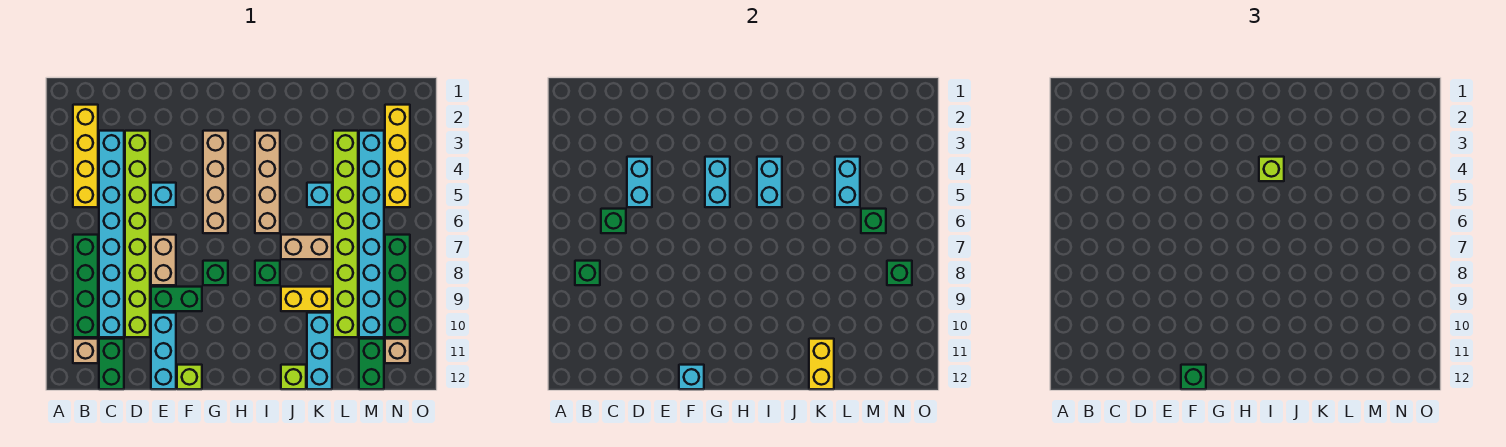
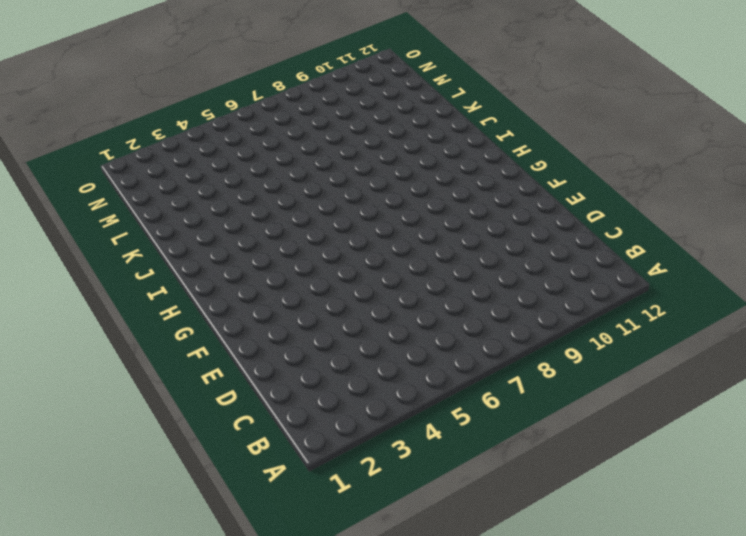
none -> yellow 1x4 brick [73,105,98,207]
none -> green 1x4 brick [73,235,98,337]
none -> tan 1x1 brick [73,339,98,363]
none -> cyan 1x8 brick [99,131,124,337]

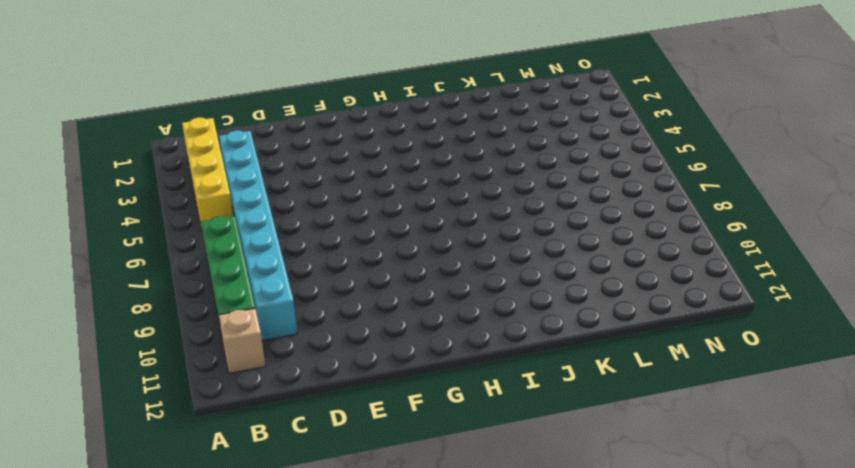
none -> green 1x2 brick [99,339,124,389]
none -> lime 1x8 brick [125,131,150,337]
none -> cyan 1x1 brick [151,183,176,207]
none -> tan 1x2 brick [151,235,176,285]

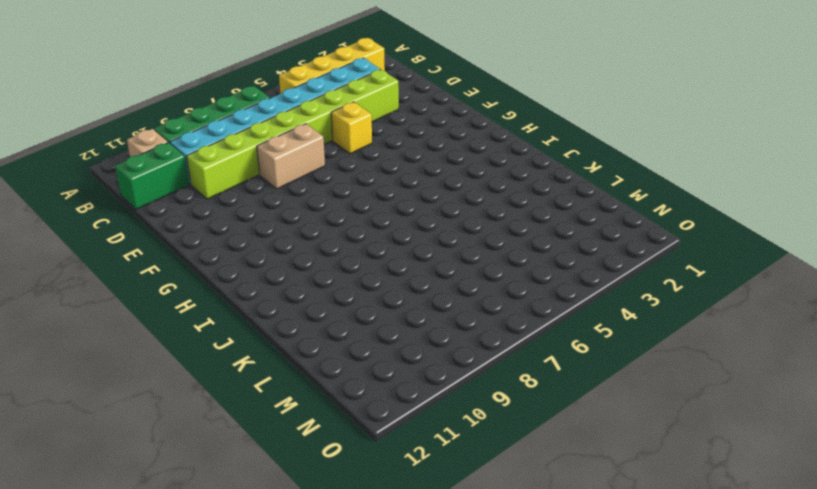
yellow 1x1 brick [331,102,372,154] -> cyan 1x1 brick [151,183,176,207]
none -> green 1x2 brick [151,287,202,311]
none -> cyan 1x3 brick [151,313,176,389]
none -> lime 1x1 brick [177,365,202,389]
none -> tan 1x4 brick [203,131,228,233]

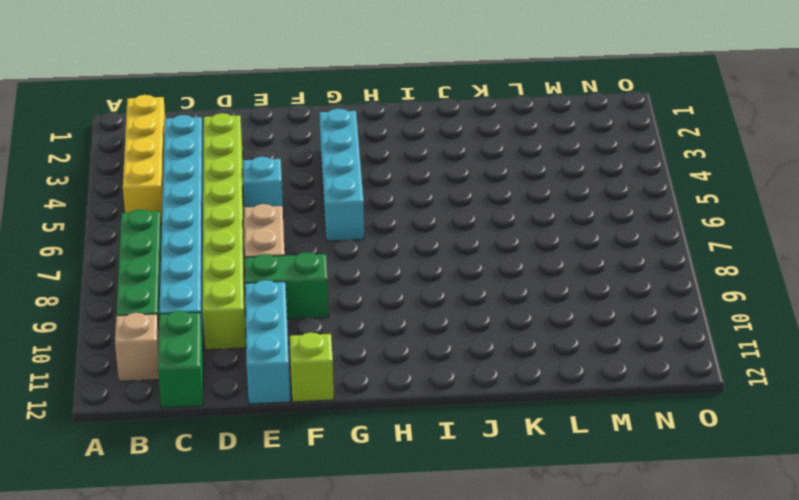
cyan 1x4 brick [319,109,364,241] -> tan 1x4 brick [203,131,228,233]
none -> green 1x1 brick [203,261,228,285]
none -> tan 1x4 brick [255,131,280,233]
none -> green 1x1 brick [255,261,280,285]
none -> tan 1x2 brick [281,235,332,259]

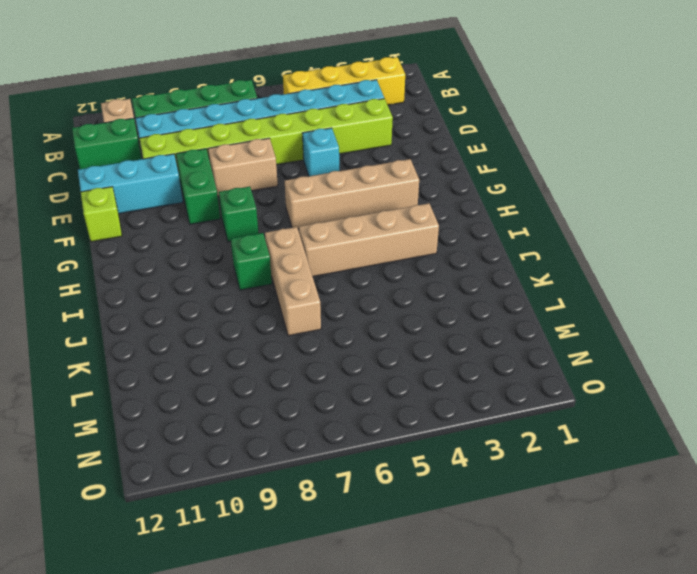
tan 1x3 brick [265,227,321,336] -> tan 1x2 brick [281,235,332,259]
none -> yellow 1x2 brick [281,287,332,311]
none -> lime 1x1 brick [281,365,306,389]
none -> cyan 1x1 brick [307,183,332,207]
none -> cyan 1x3 brick [307,313,332,389]

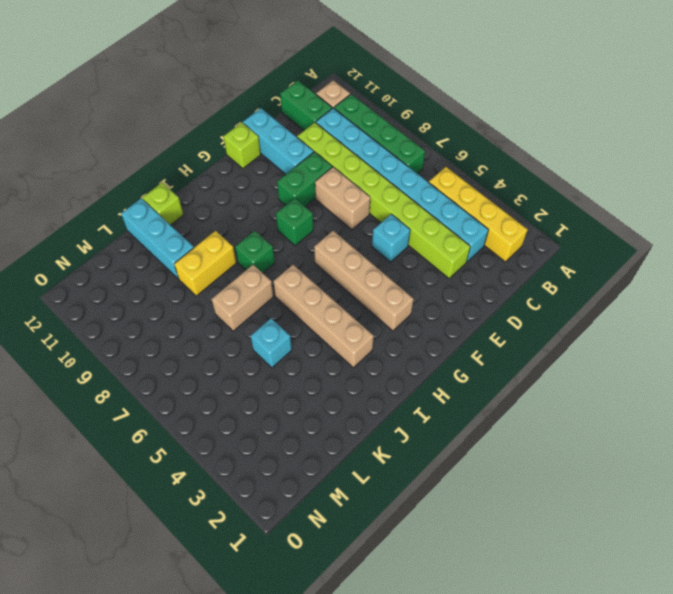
none -> lime 1x8 brick [333,131,358,337]
none -> cyan 1x8 brick [359,131,384,337]
none -> green 1x2 brick [359,339,384,389]
none -> yellow 1x4 brick [385,105,410,207]

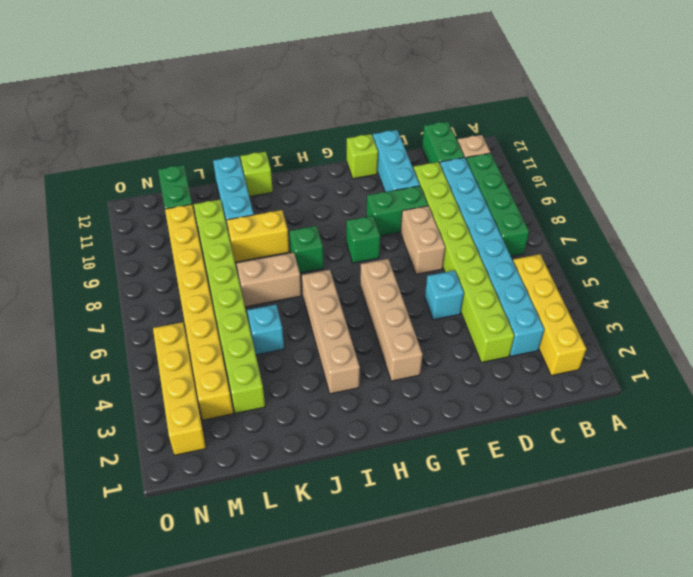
yellow 1x8 brick [165,204,233,420] -> cyan 1x8 brick [359,131,384,337]
none -> green 1x4 brick [385,235,410,337]
none -> tan 1x1 brick [385,339,410,363]
none -> green 1x1 brick [575,261,600,285]
none -> green 1x1 brick [601,209,626,233]

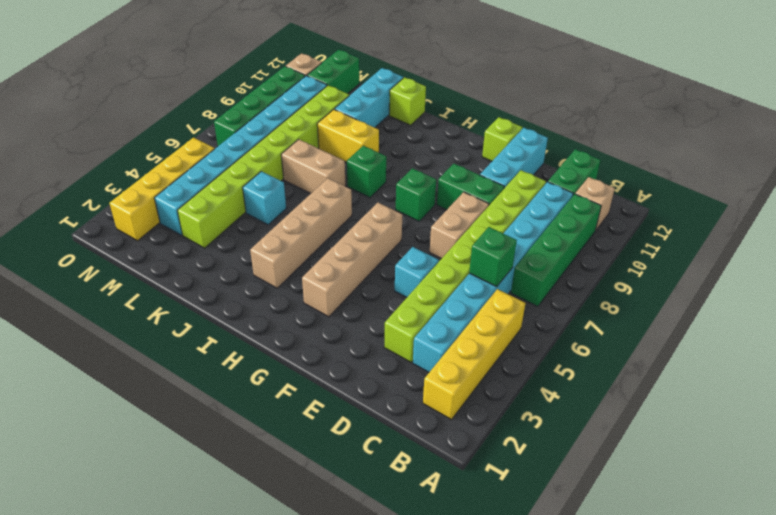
none -> green 1x1 brick [575,261,600,285]
none -> cyan 1x2 brick [627,157,652,207]
none -> cyan 1x1 brick [679,365,704,389]
none -> cyan 1x2 brick [705,157,730,207]

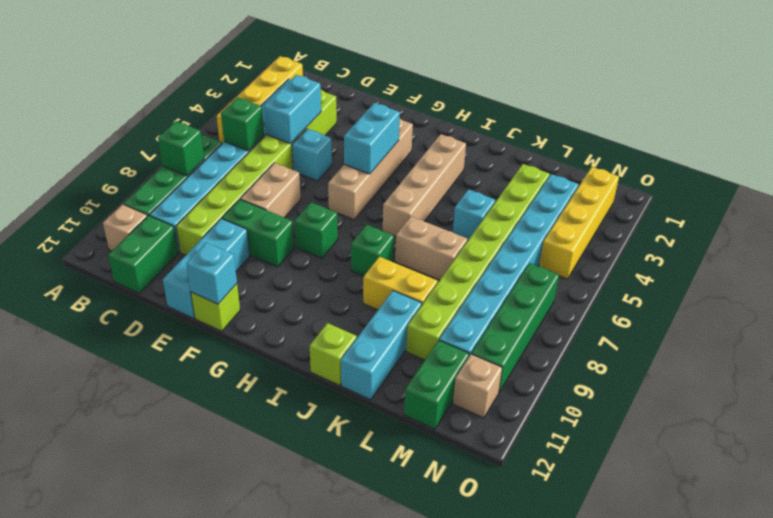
none -> cyan 1x2 brick [757,157,782,207]
none -> yellow 1x2 brick [809,339,834,389]
none -> cyan 1x2 brick [835,157,860,207]
none -> green 1x1 brick [861,209,886,233]

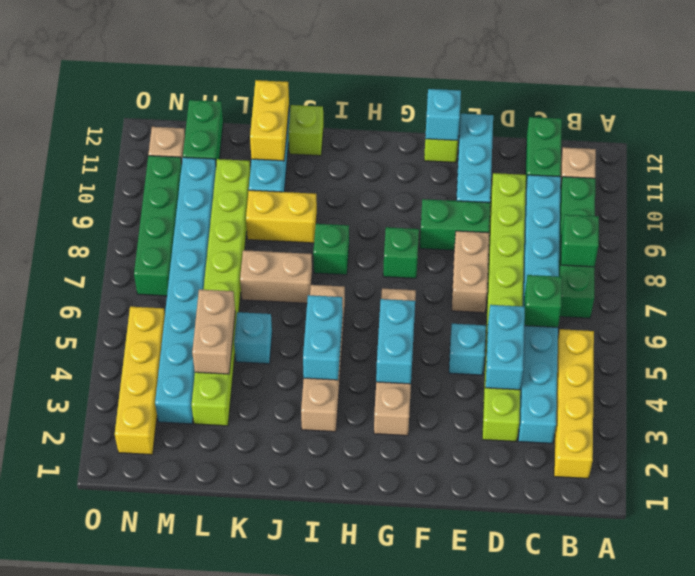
tan 1x2 brick [192,289,235,374] -> cyan 1x2 brick [835,157,860,207]
none -> green 1x1 brick [861,209,886,233]
none -> green 1x1 brick [887,261,912,285]
none -> green 1x1 brick [1181,365,1206,389]
none -> lime 1x1 brick [1259,157,1284,181]

